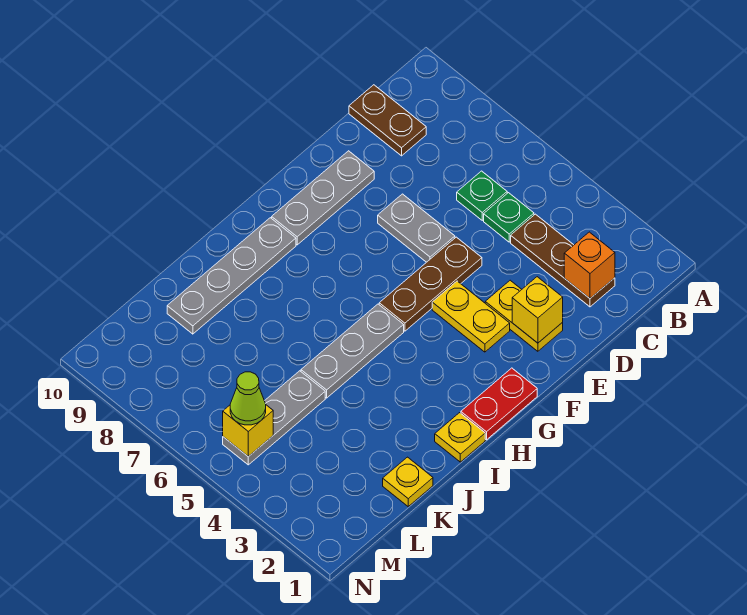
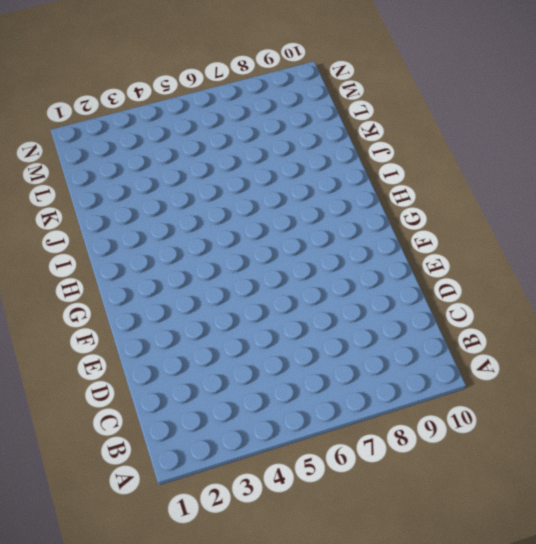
none -> brown 1x3 plate [511,214,615,307]
none -> green 1x1 plate [484,193,534,242]
none -> green 1x1 plate [457,171,507,220]

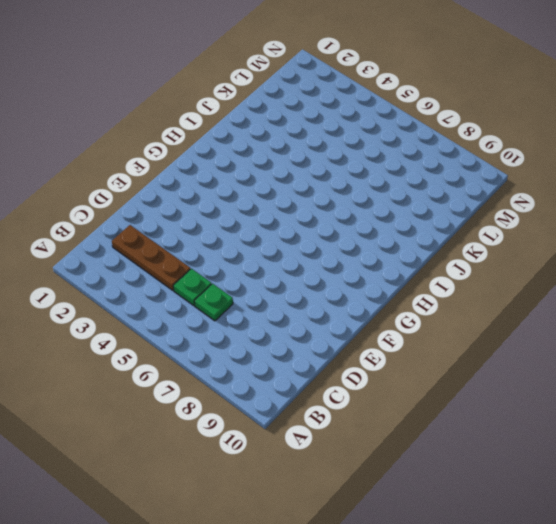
none -> brown 1x2 plate [349,85,426,156]
none -> yellow 1x2 plate [485,280,563,351]
none -> brown 1x3 plate [379,237,482,331]

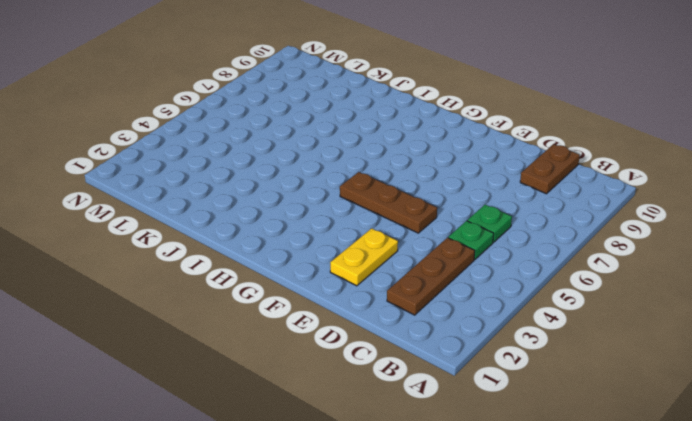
none -> grey 1x2 plate [378,194,455,262]
none -> grey 1x3 plate [272,151,374,245]
none -> yellow 1x2 plate [432,281,510,352]

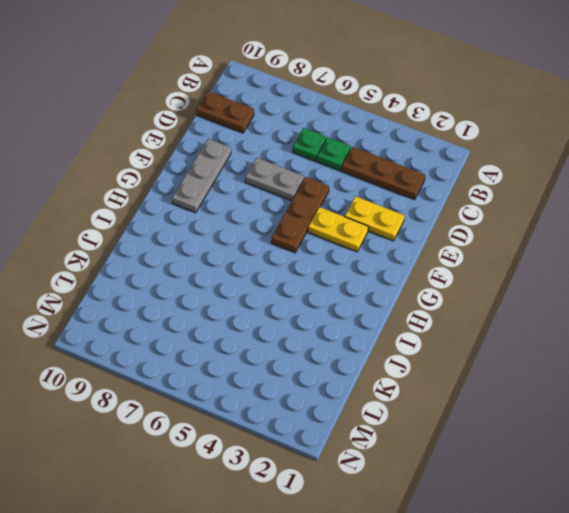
none -> red 1x2 plate [461,368,537,440]
none -> grey 1x3 plate [301,304,404,398]
none -> grey 1x4 plate [167,218,296,334]

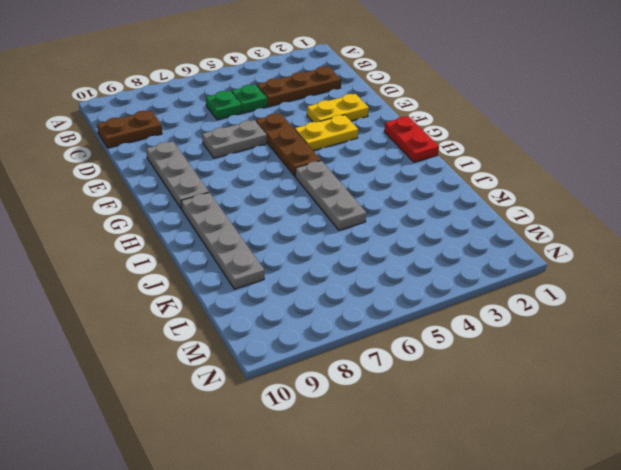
none -> yellow 1x1 plate [435,413,485,462]
none -> yellow 1x1 plate [383,457,433,506]
none -> grey 1x3 plate [223,371,325,465]

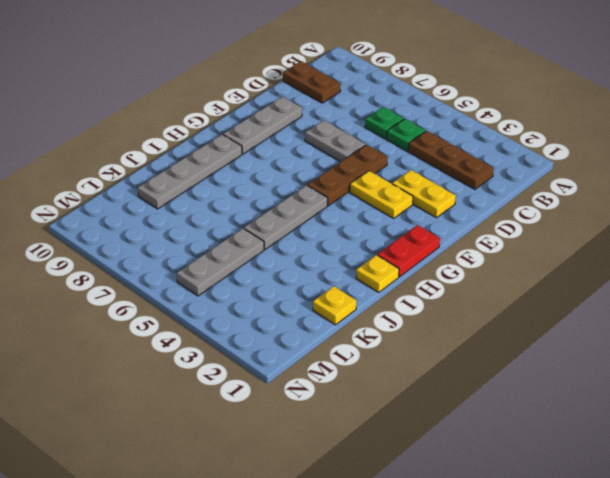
none -> orange 1x1 brick [564,232,615,298]
none -> yellow 1x1 brick [512,277,563,343]
none -> yellow 1x1 brick [223,405,273,457]

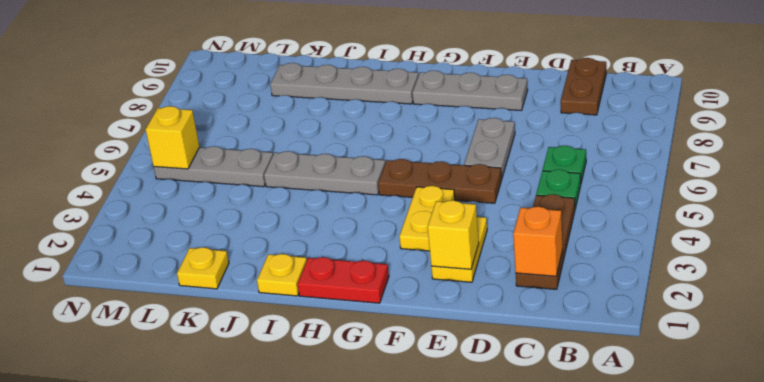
none -> lime 1x1 cone [230,372,266,425]

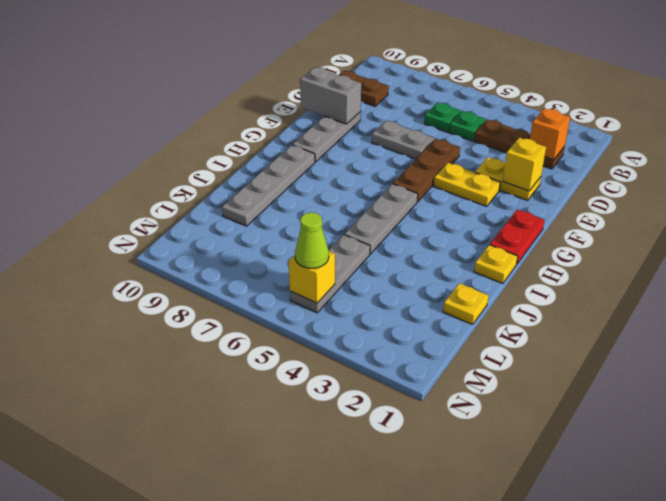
grey 1x2 brick [300,67,361,124] -> none

